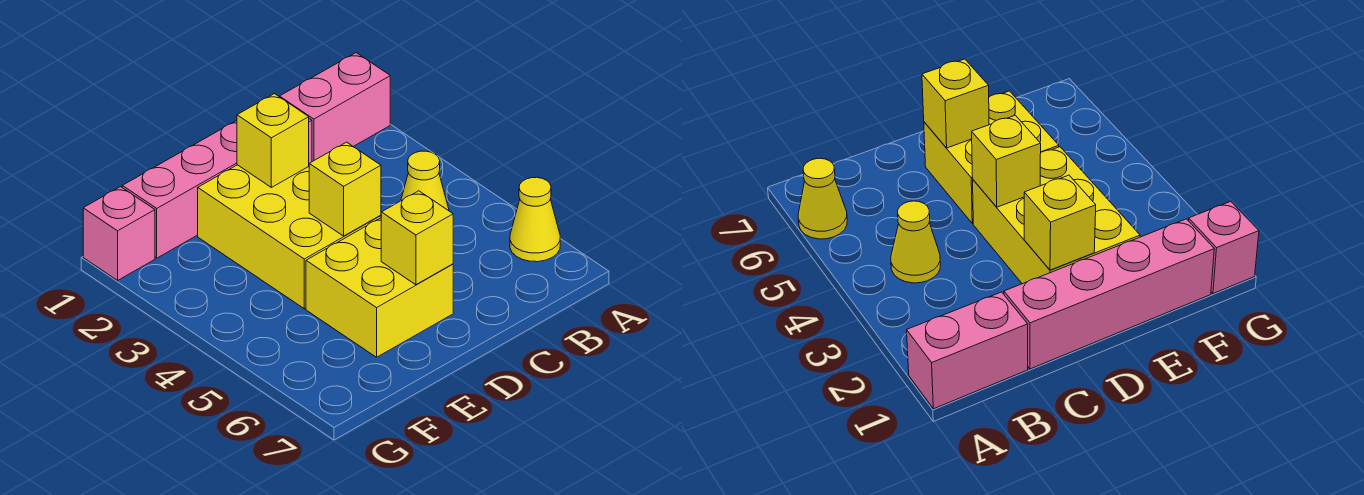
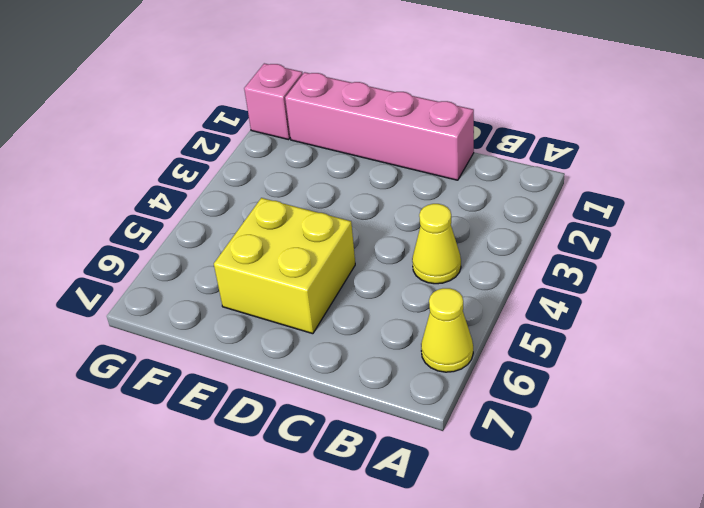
none -> pink 1x2 brick [279,53,390,162]
none -> yellow 2x3 brick [198,165,381,309]

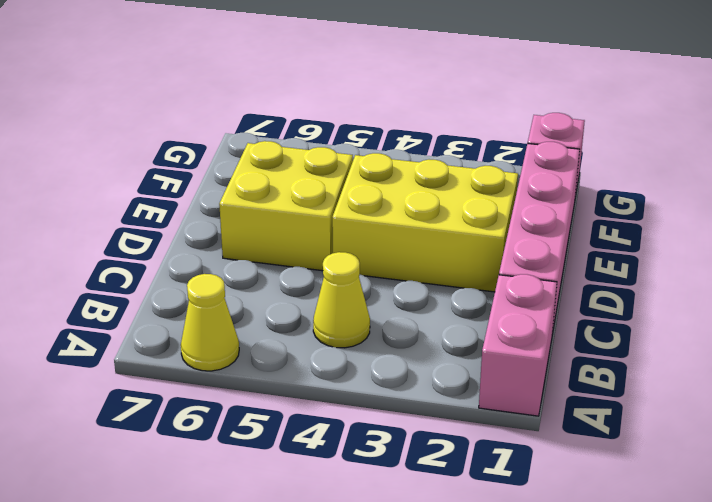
none -> yellow 1x1 brick [237,94,309,187]
none -> yellow 1x1 brick [309,142,381,236]

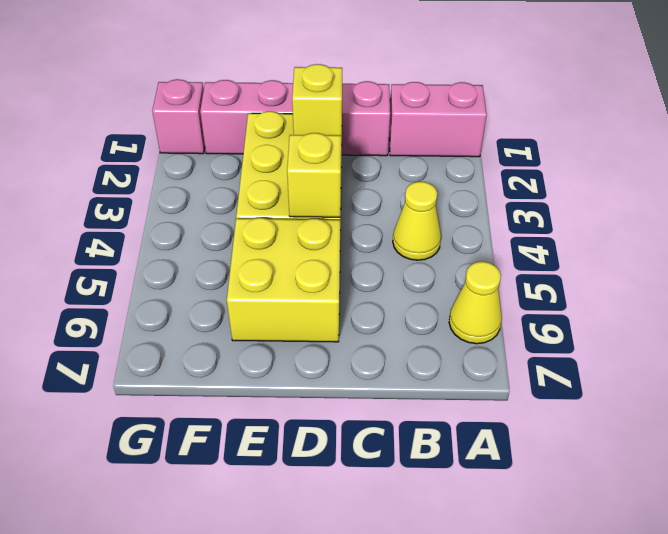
none -> yellow 1x1 brick [381,191,453,285]

